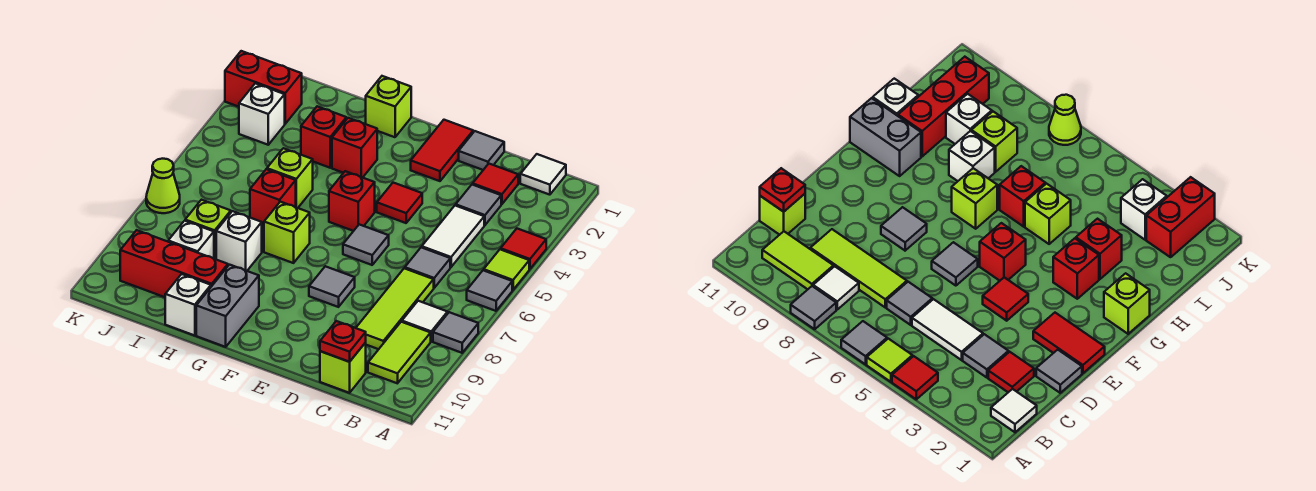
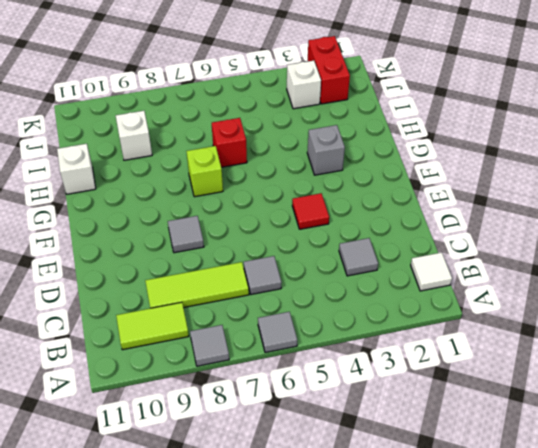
grey 1x1 brick [307,125,345,175] -> red 1x1 brick [332,118,377,178]
none -> red 1x1 tile [501,229,546,269]
none -> lime 1x1 tile [484,249,529,290]
none -> white 1x1 tile [402,301,448,341]
none -> red 1x1 tile [473,164,518,204]

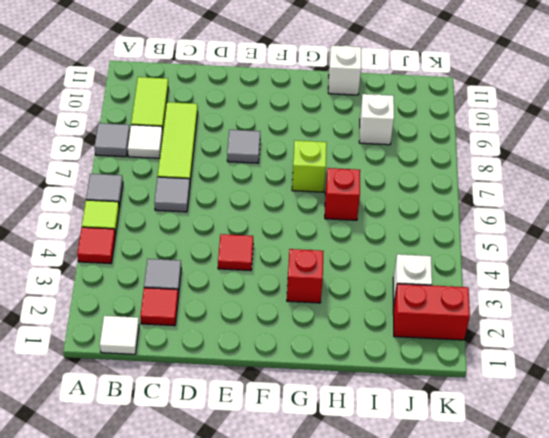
none -> white 1x2 tile [422,205,484,267]
none -> lime 1x1 brick [320,343,366,393]
none -> grey 1x1 tile [459,131,504,170]
none -> red 1x2 tile [411,120,473,181]

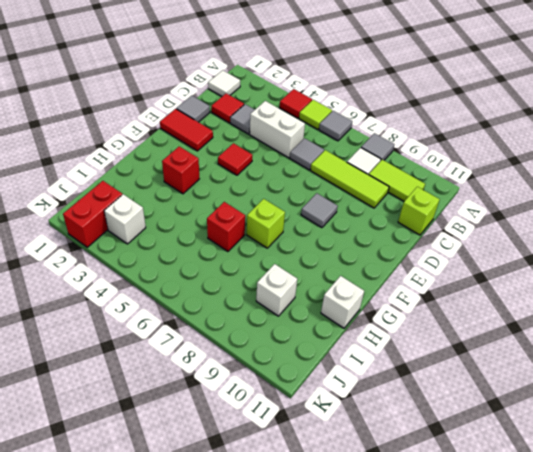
white 1x2 brick [250,101,305,158] -> white 1x2 tile [422,205,484,267]
none -> grey 1x1 tile [343,224,389,265]
none -> red 1x1 brick [329,171,375,231]
none -> lime 1x1 brick [366,76,411,137]
none -> grey 1x2 brick [196,265,259,347]

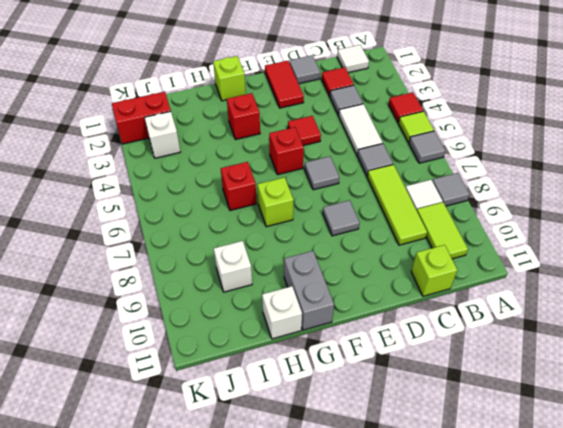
none -> red 1x1 brick [301,106,346,168]
none -> lime 1x1 brick [267,148,313,208]
none -> white 1x1 brick [216,211,262,271]
none -> red 1x3 brick [120,230,228,297]

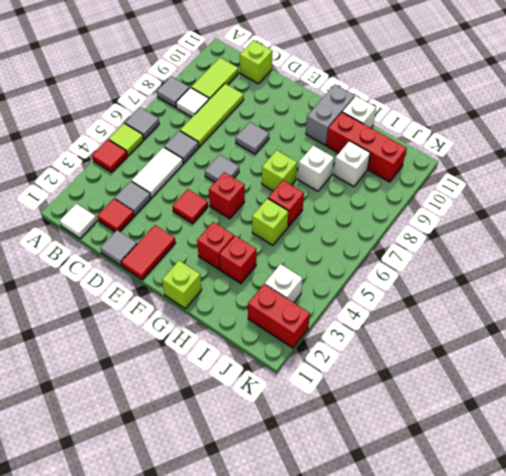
none -> lime 1x1 brick [185,200,231,259]
none -> lime 1x1 cone [146,159,180,213]
none -> red 1x1 plate [320,321,366,362]

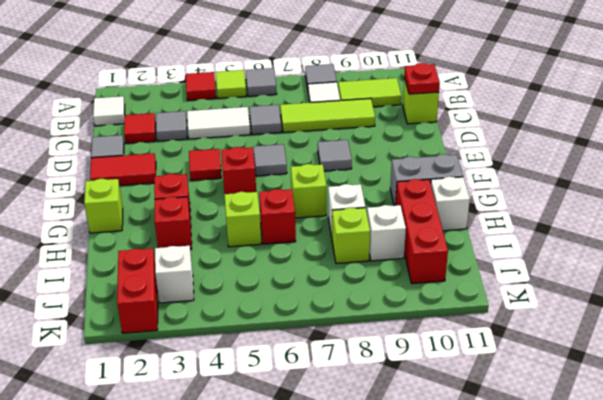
none -> lime 1x1 cone [146,159,180,213]

